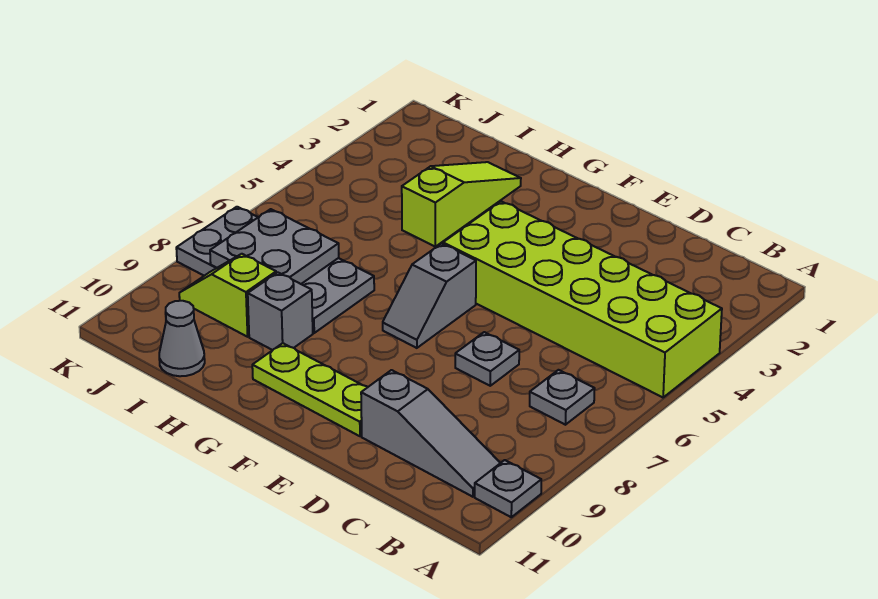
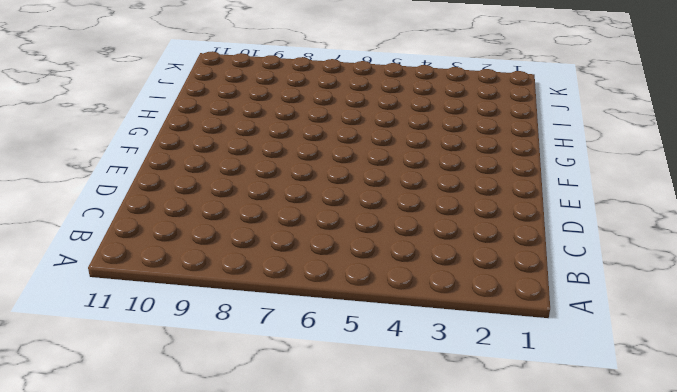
none -> lime 2x6 brick [443,201,722,397]
none -> grey 1x1 plate [475,460,541,517]
none -> grey 1x1 plate [530,370,595,425]

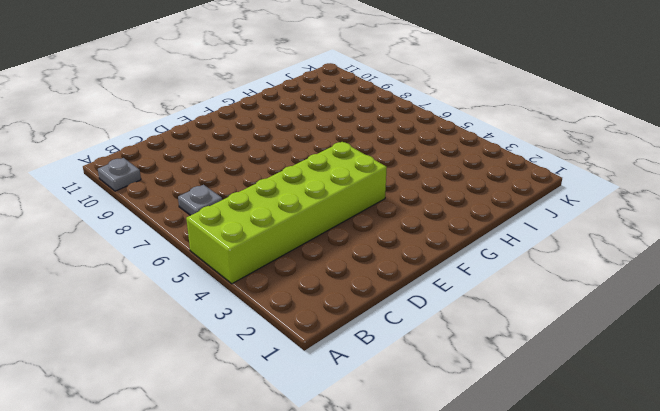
none -> grey 1x3 slope [361,370,500,497]
none -> grey 1x1 plate [455,332,519,386]
none -> lime 1x3 plate [252,343,368,436]

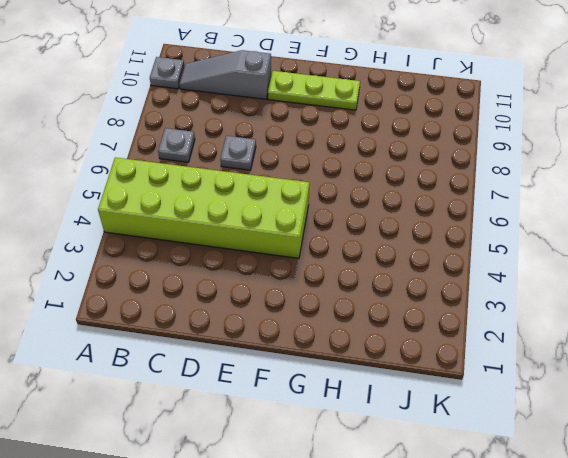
none -> grey 1x2 slope [383,244,476,348]
none -> lime 1x3 slope [402,162,521,247]
none -> grey 2x4 plate [176,207,374,333]

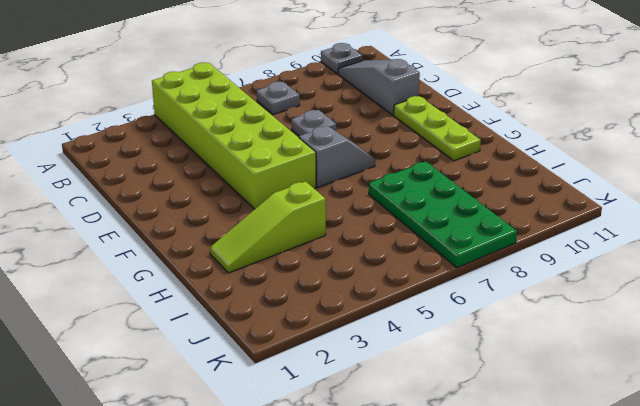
green 2x4 plate [369,162,517,268] -> grey 2x4 plate [176,207,374,333]
none -> grey 1x1 brick [248,272,313,350]
none -> lime 1x2 slope [179,254,276,337]
none -> grey 1x1 cone [159,301,205,376]

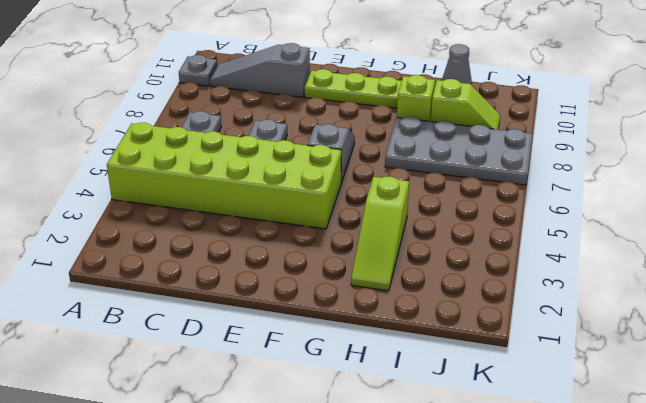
lime 1x1 brick [397,75,435,122] -> grey 1x1 brick [248,272,313,350]
none -> grey 2x2 plate [210,209,339,284]

